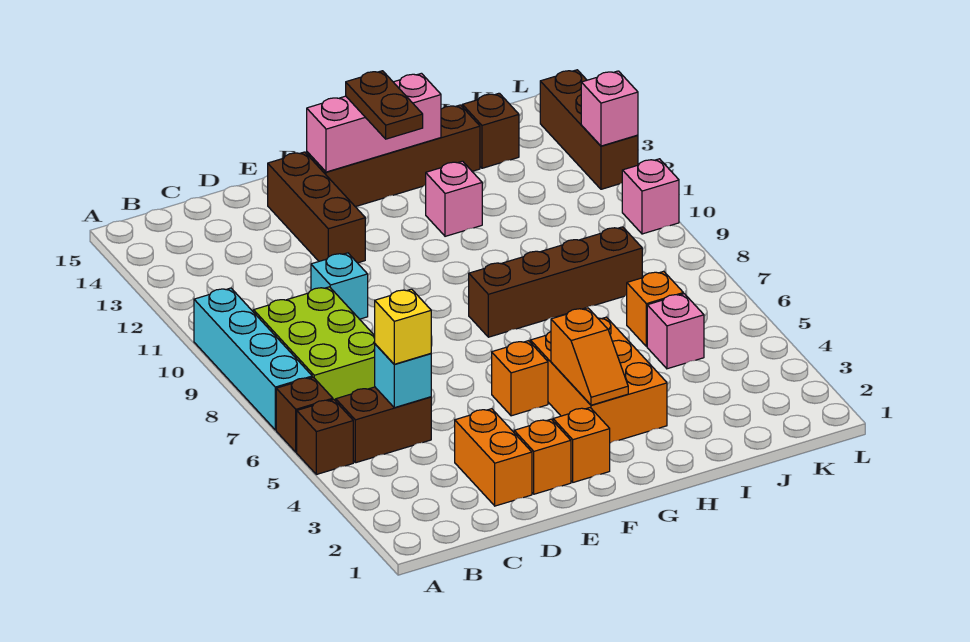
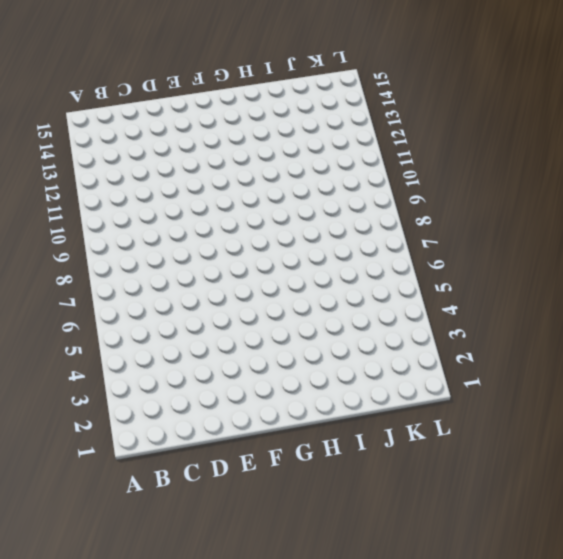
none -> brown 1x1 brick [297,399,353,474]
none -> brown 1x1 brick [276,377,333,452]
none -> cyan 1x4 brick [194,288,312,430]

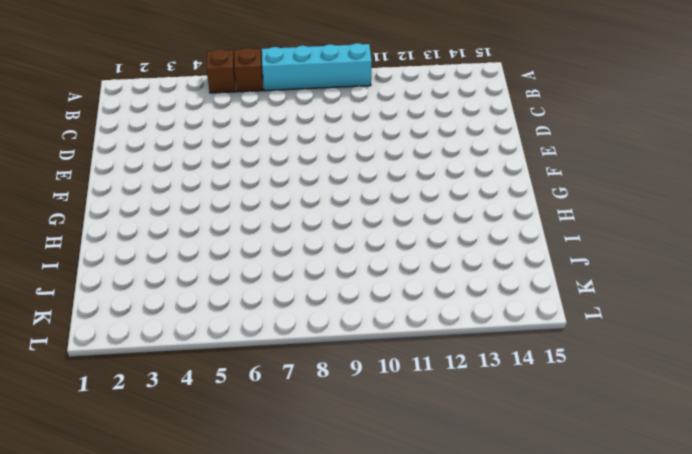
none -> brown 1x2 brick [336,387,431,463]
none -> lime 2x3 brick [254,287,375,401]
none -> orange 1x2 brick [455,409,532,506]

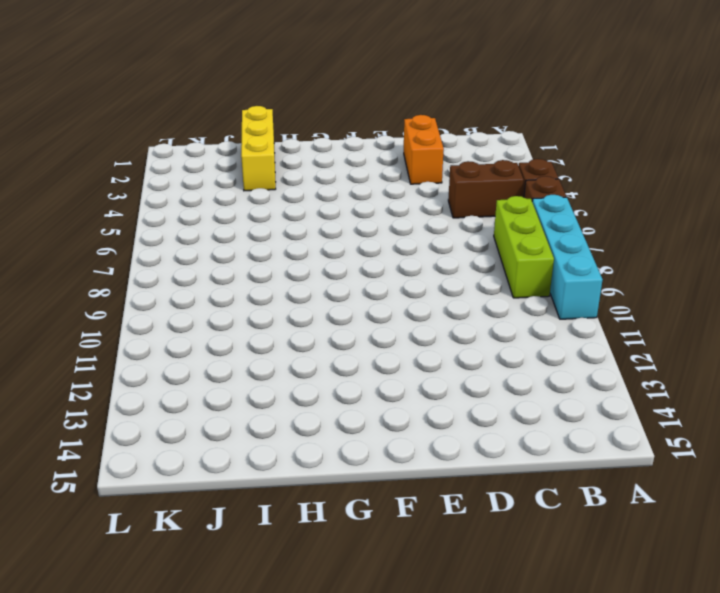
lime 1x3 brick [494,196,554,298] -> lime 2x3 brick [254,287,375,401]
yellow 1x3 brick [241,106,276,191] -> none
none -> cyan 1x1 brick [311,253,368,319]
none -> orange 1x1 brick [514,419,571,494]
none -> brown 1x3 brick [268,152,365,263]

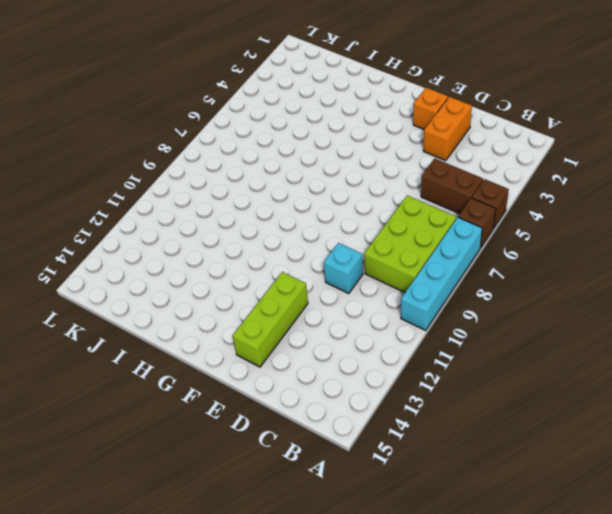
lime 1x3 brick [233,272,308,367] -> brown 1x3 brick [268,152,365,263]
none -> orange 1x1 brick [553,408,610,482]
none -> orange 1x1 brick [492,341,548,416]
none -> brown 1x4 brick [307,105,480,207]

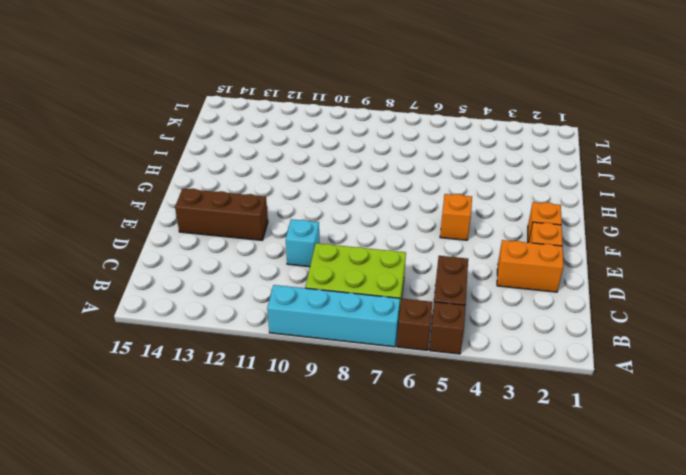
none -> brown 1x4 brick [307,105,480,207]
none -> orange 2x3 brick [530,317,667,443]
none -> brown 1x4 brick [469,227,642,337]

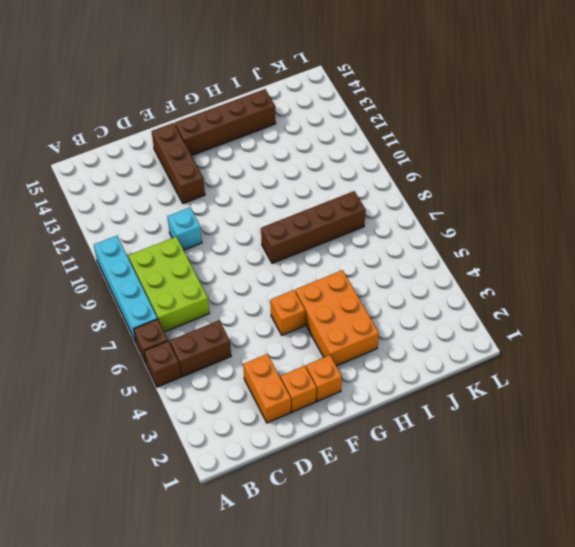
none -> pink 1x1 brick [426,161,482,236]
none -> pink 1x1 brick [647,294,704,369]
none -> orange 1x1 brick [627,271,683,346]

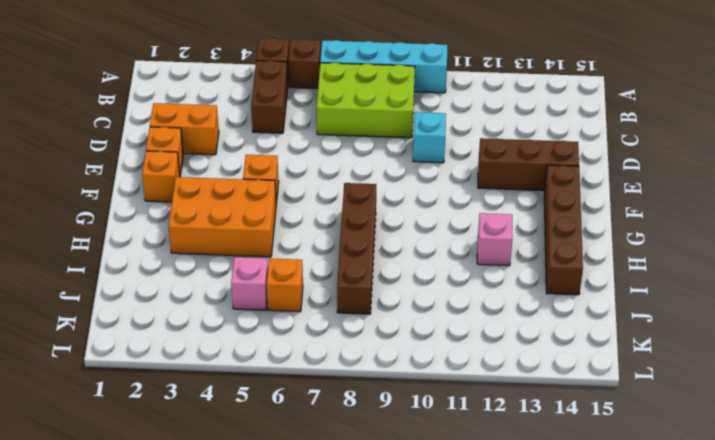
none -> brown 1x1 brick [462,93,519,168]
none -> pink 1x1 brick [622,159,679,234]
none -> brown 1x3 brick [540,70,638,189]

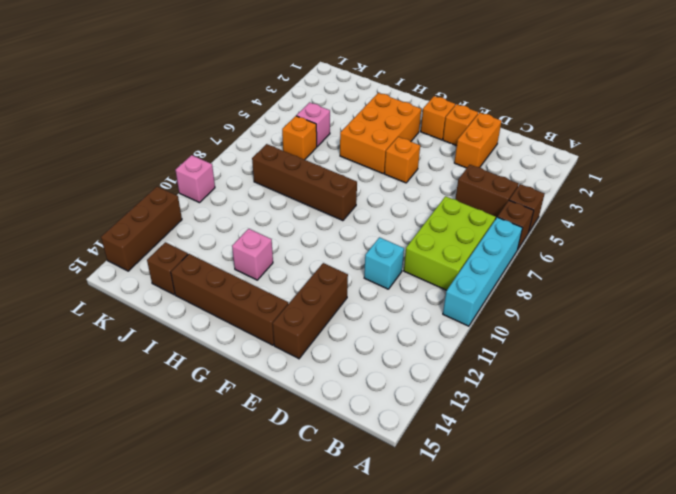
none -> cyan 1x1 brick [375,344,431,408]
none -> pink 1x3 brick [307,73,441,172]
none -> orange 1x2 slope [551,308,628,405]

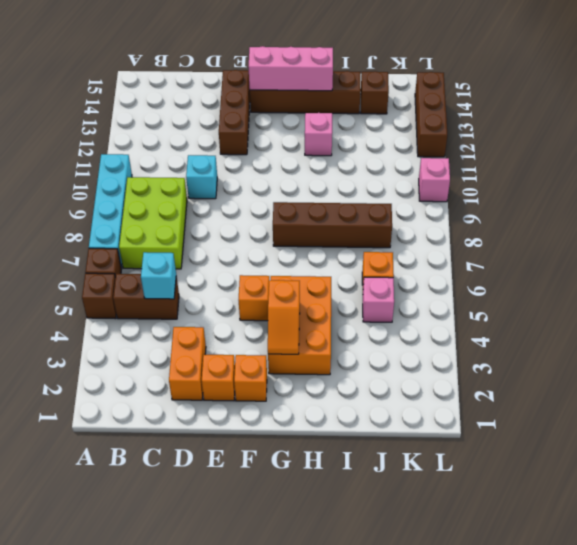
none -> pink 1x1 brick [581,71,638,146]
none -> yellow 1x1 brick [375,289,431,364]
none -> brown 1x2 plate [346,71,423,139]

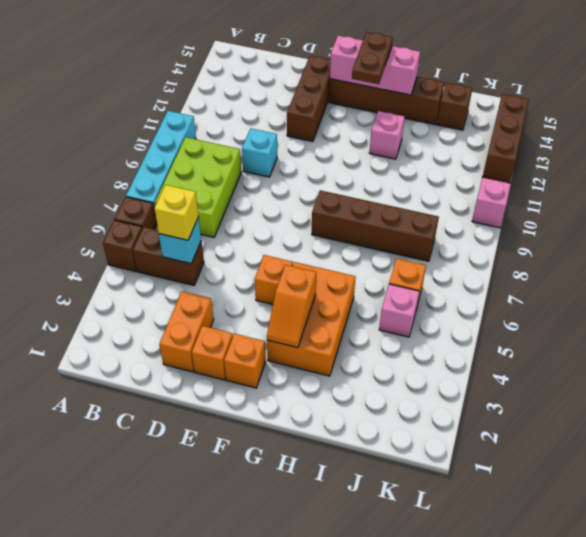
none -> pink 1x1 brick [581,71,638,146]

